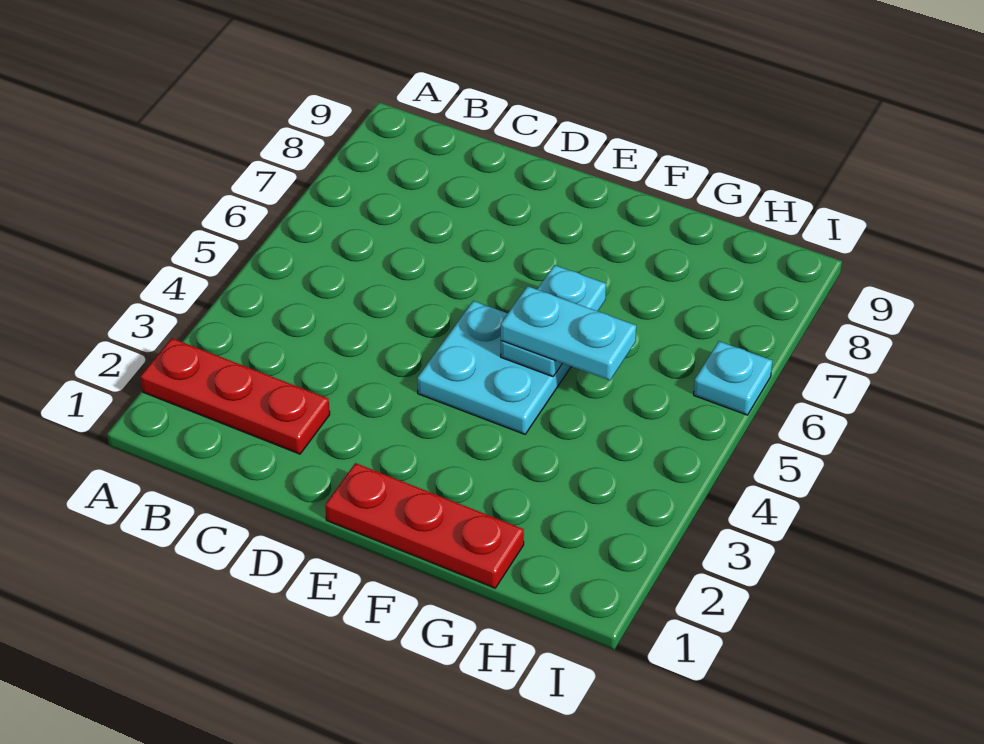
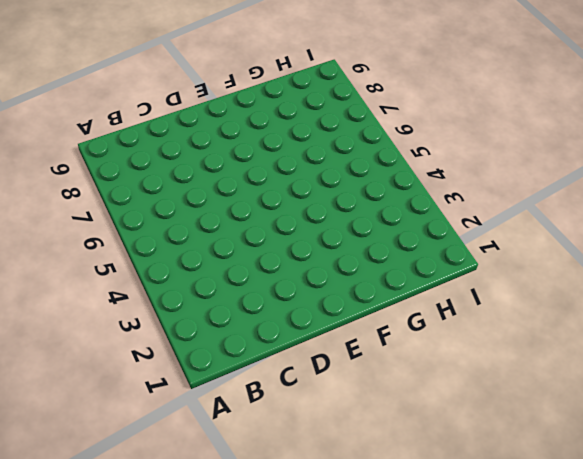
none -> red 1x3 plate [140,338,330,454]
none -> red 1x3 plate [325,463,524,588]

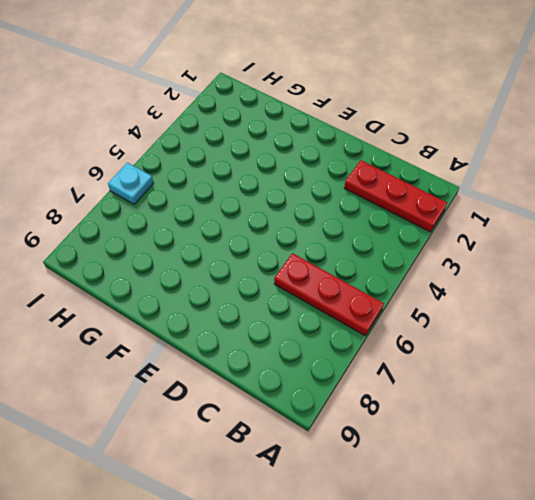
red 1x3 plate [274,253,384,336] -> red 1x3 plate moved to [325,463,524,588]
none -> cyan 2x2 plate [417,301,571,434]
none -> cyan 1x2 plate [501,265,606,377]

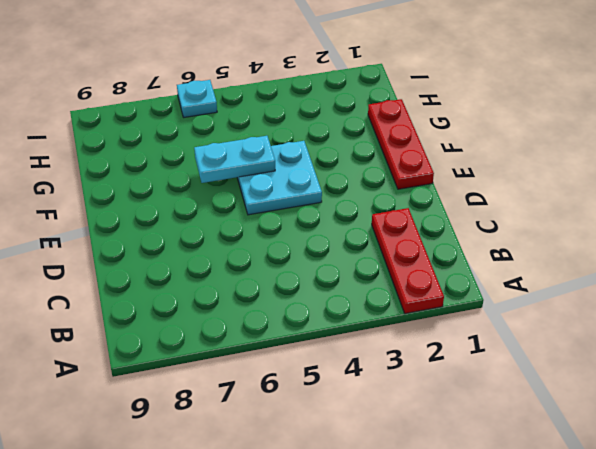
none -> cyan 1x2 plate [501,286,636,380]

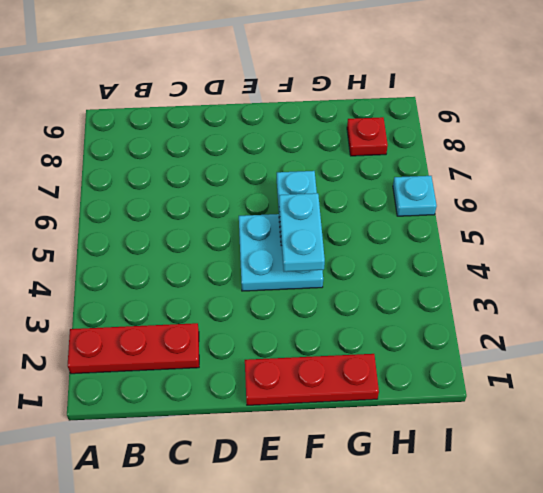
cyan 1x2 plate [279,193,325,272] -> cyan 1x2 plate turned to [501,286,636,380]
red 1x1 plate [347,117,388,156] -> none

